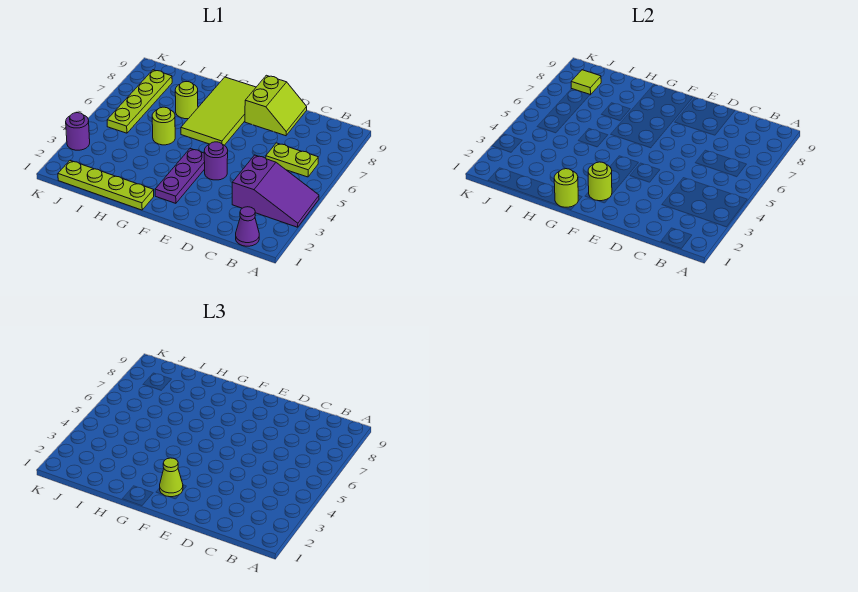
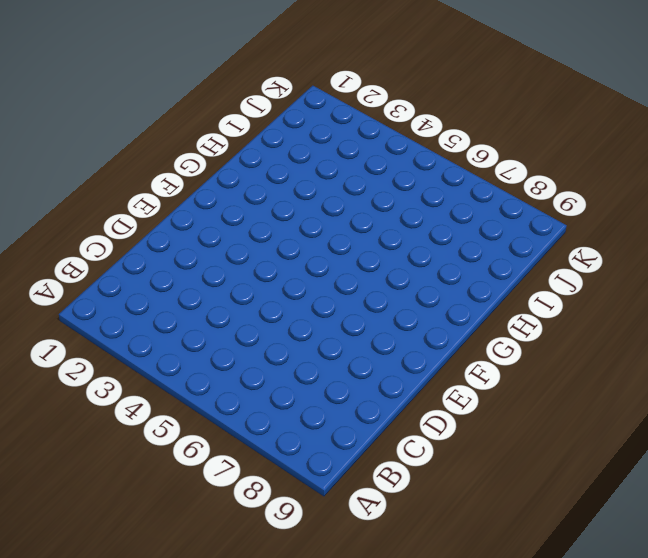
none -> purple 2x3 slope [232,155,319,227]
none -> purple 1x1 cone [236,207,259,246]
none -> lime 1x2 plate [266,143,318,177]

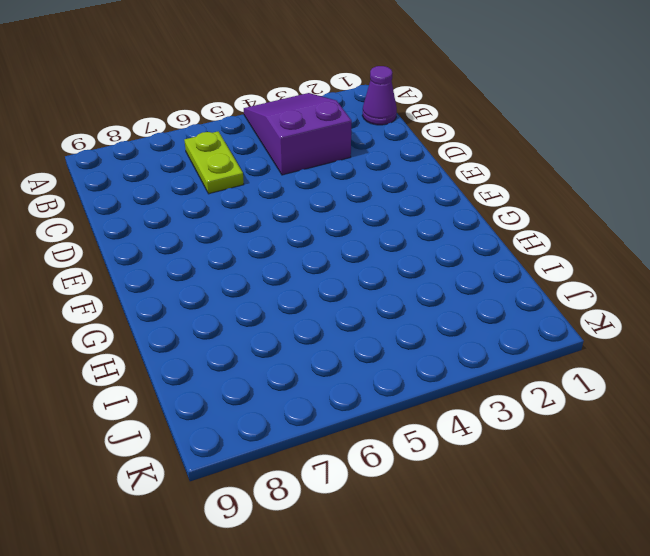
none -> lime 2x2 slope [245,75,307,136]
none -> purple 1x1 round brick [204,142,228,180]
none -> purple 1x3 plate [155,149,205,203]

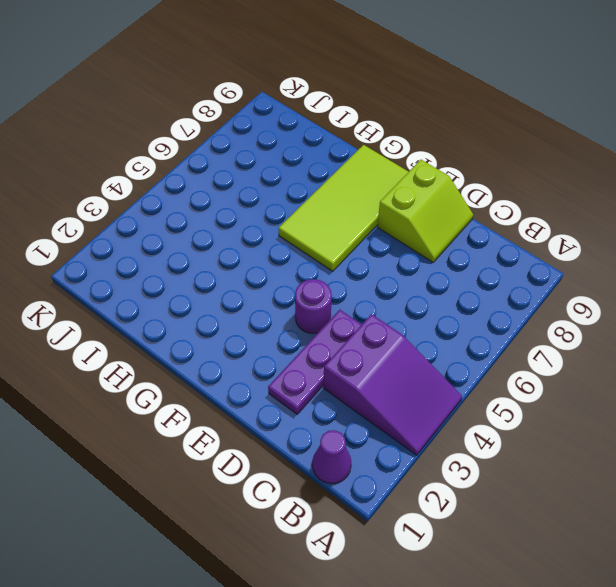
purple 1x3 plate [268,310,362,414] -> purple 1x3 plate moved to [155,149,205,203]
none -> lime 1x2 plate [266,143,318,177]
none -> lime 1x4 plate [58,161,154,210]
none -> lime 1x1 round brick [152,107,175,145]

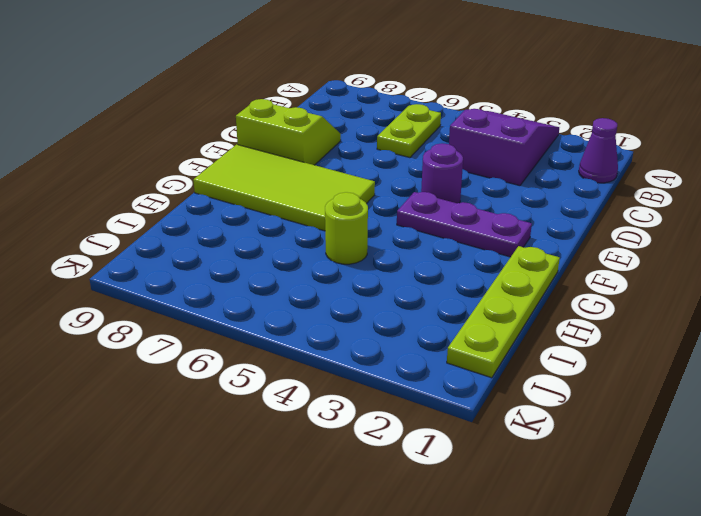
none -> lime 1x1 round brick [175,82,198,119]
none -> lime 1x4 plate [107,70,172,133]
none -> purple 1x1 round brick [66,113,90,150]

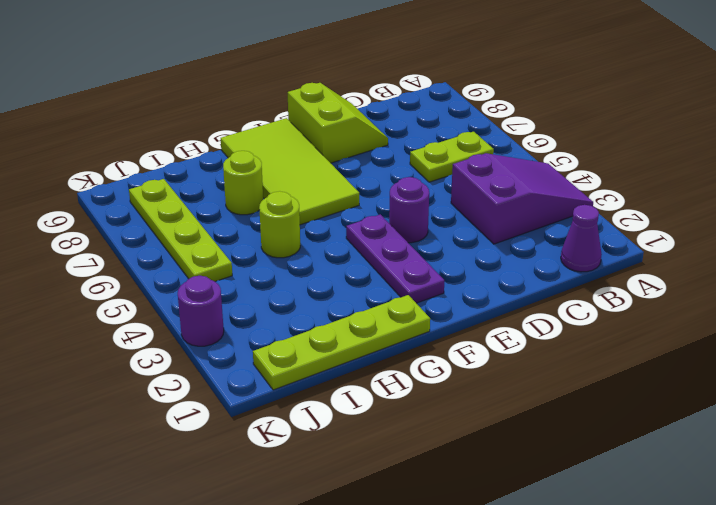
none -> lime 1x1 round brick [588,162,612,201]
none -> lime 1x1 round brick [554,169,578,207]
none -> lime 1x1 tile [571,70,601,95]

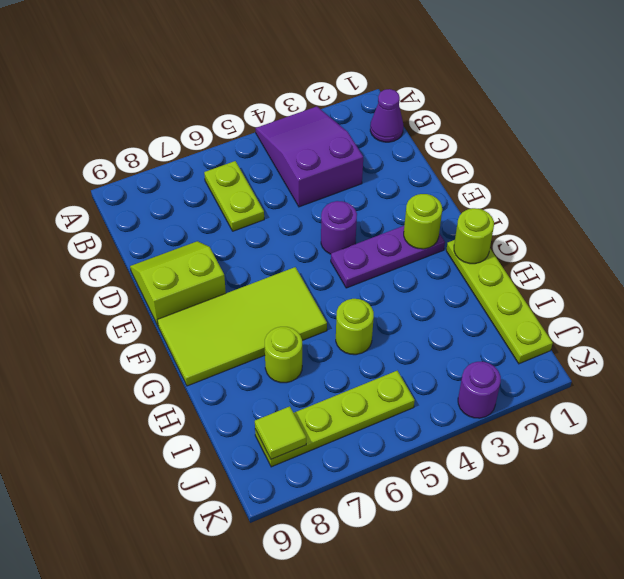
none -> lime 1x1 cone [160,458,183,497]

